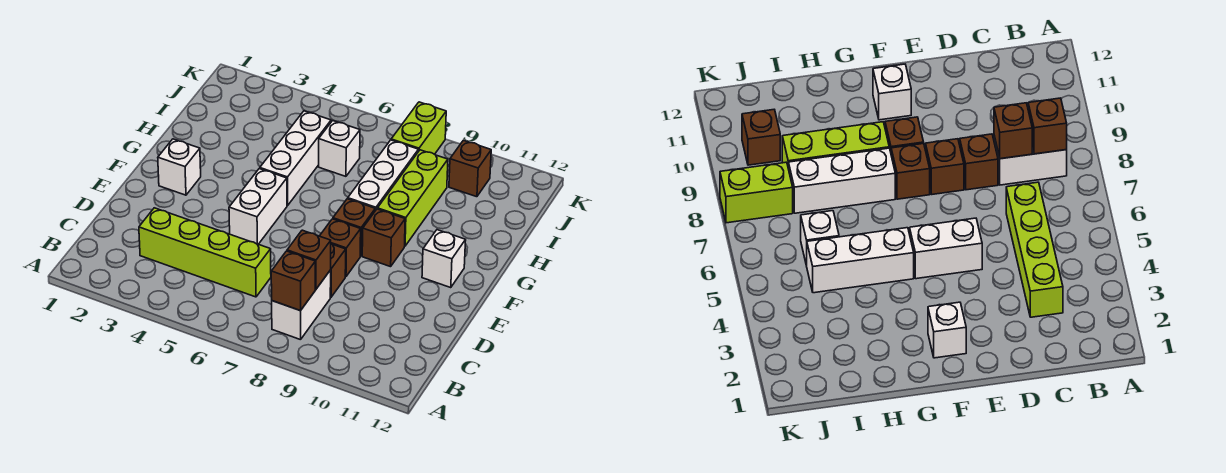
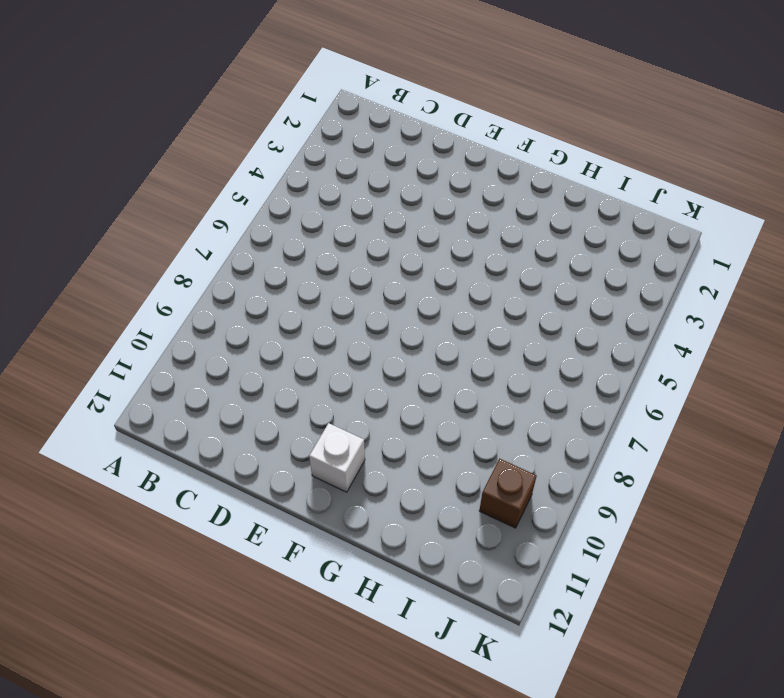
none -> white 1x2 brick [272,270,331,340]
none -> lime 1x4 brick [139,208,271,297]
none -> brown 1x1 brick [330,244,346,297]

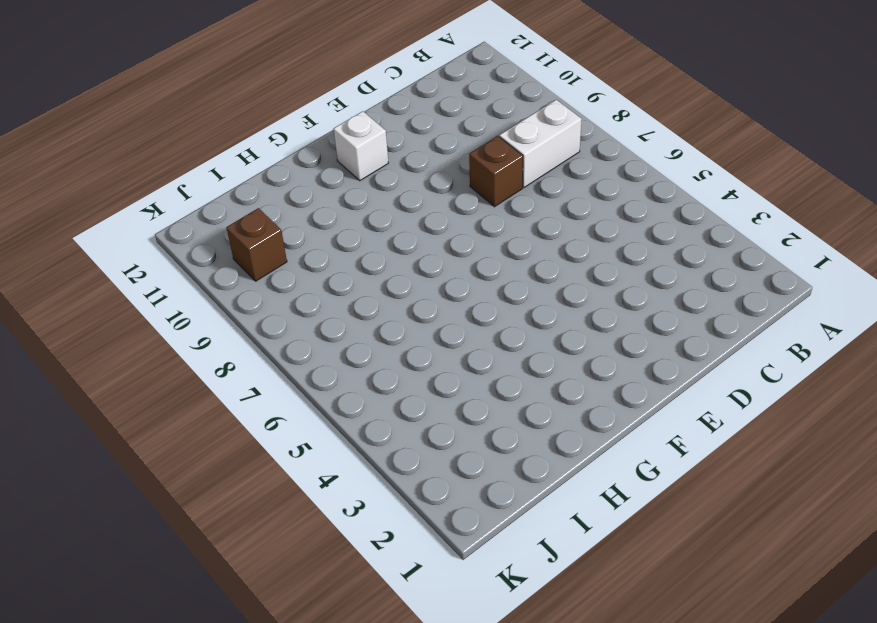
none -> lime 1x4 brick [139,208,271,297]
none -> white 1x2 brick [229,169,287,244]
none -> brown 1x1 brick [320,219,361,277]

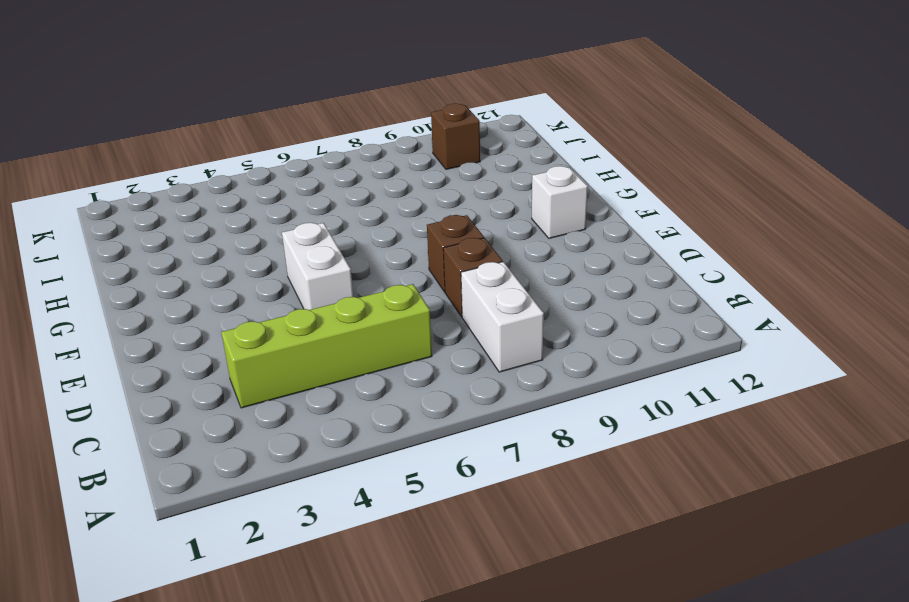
none -> white 1x1 brick [158,139,201,195]
none -> brown 1x1 brick [333,199,375,256]
none -> brown 1x1 brick [362,209,405,267]

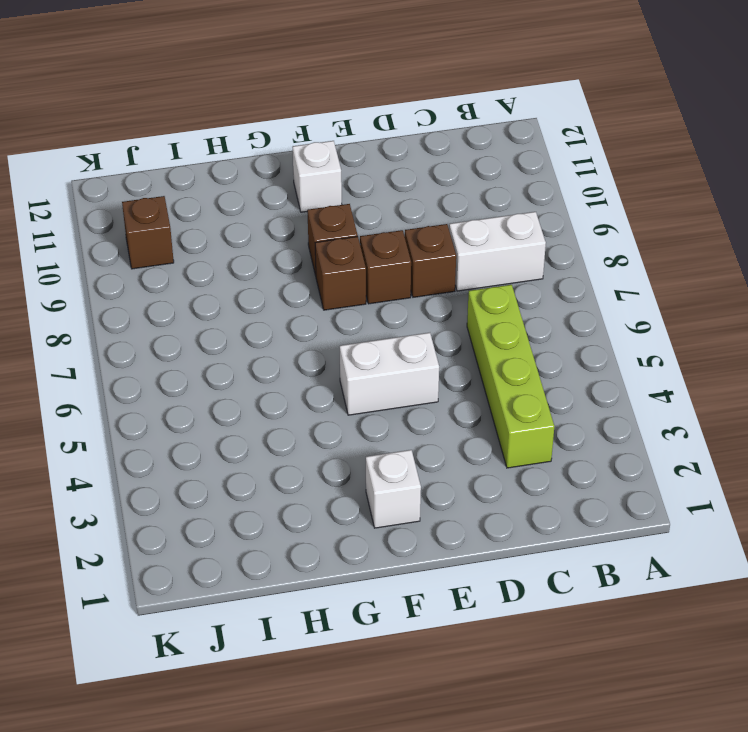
none -> white 1x3 brick [260,111,331,206]
none -> white 1x3 brick [348,140,418,211]
none -> lime 1x3 brick [377,150,448,246]

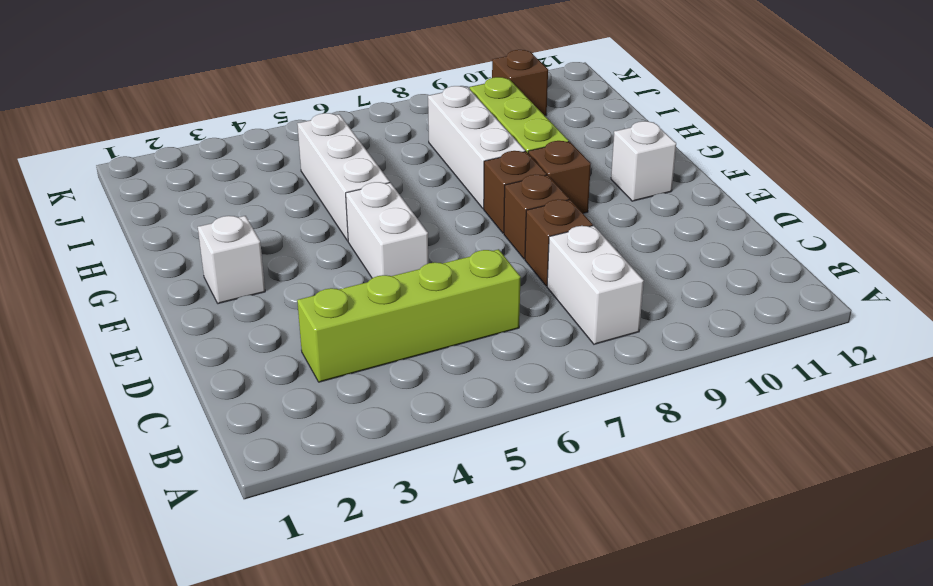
none -> white 1x1 brick [319,121,360,176]
none -> lime 1x2 brick [391,102,446,154]
none -> brown 1x1 brick [271,251,315,311]

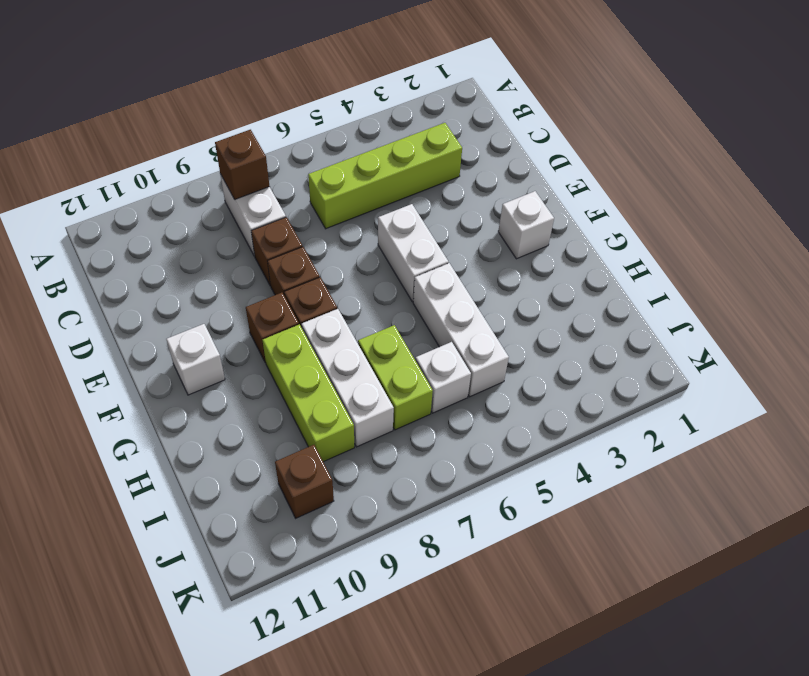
lime 1x2 brick [358,325,433,430] -> lime 1x2 brick moved to [391,102,446,154]
none -> brown 1x1 brick [287,230,331,289]

